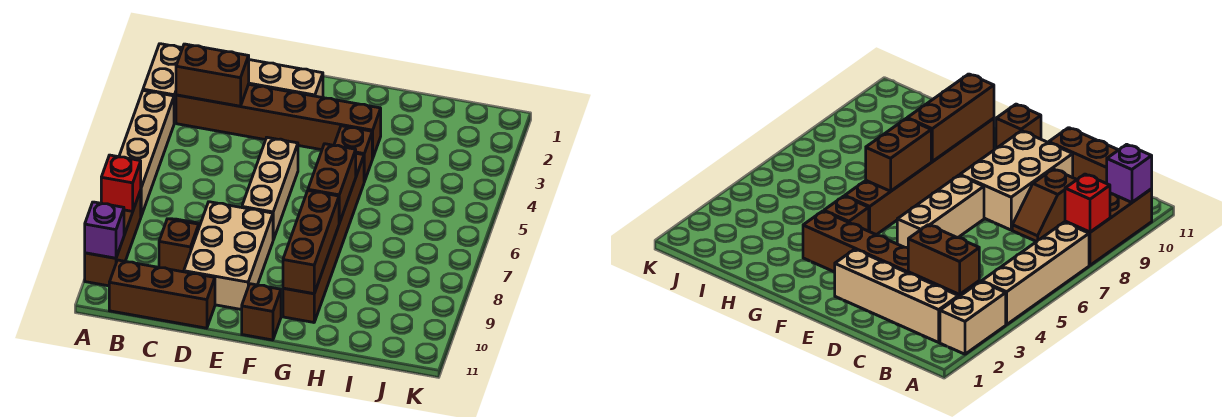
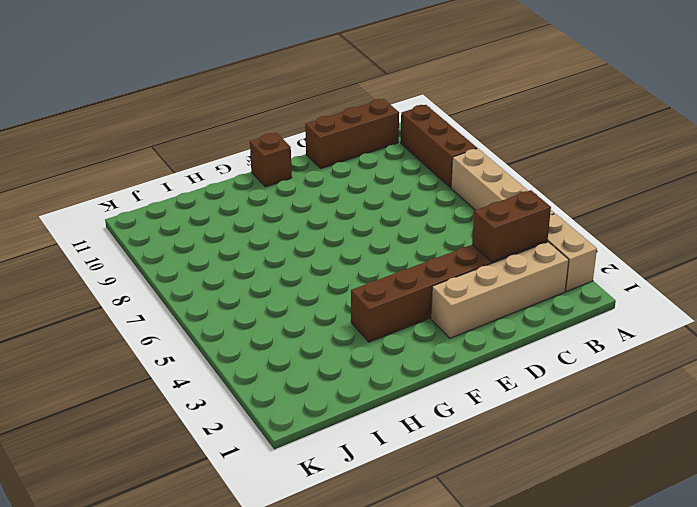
none -> brown 1x2 slope [159,219,200,272]
none -> tan 2x3 brick [184,202,273,310]
none -> tan 1x3 brick [242,138,298,240]

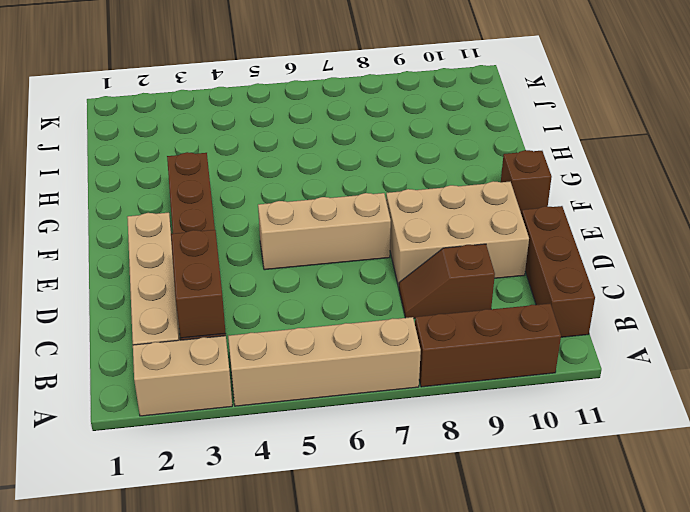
none -> brown 1x1 brick [334,126,373,182]
none -> brown 1x6 brick [283,153,364,322]
none -> red 1x1 brick [101,155,141,211]

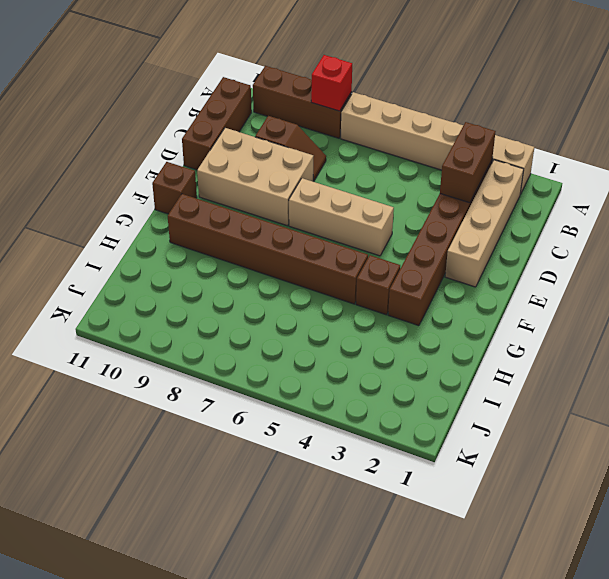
none -> purple 1x1 brick [85,202,124,258]
none -> brown 1x2 brick [308,144,356,223]
none -> brown 1x3 brick [283,191,339,294]

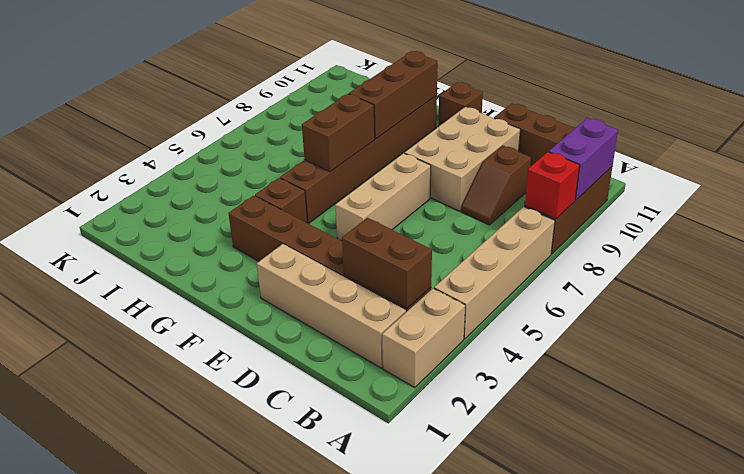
purple 1x2 brick [549,118,618,200] -> purple 1x1 brick [85,202,124,258]

